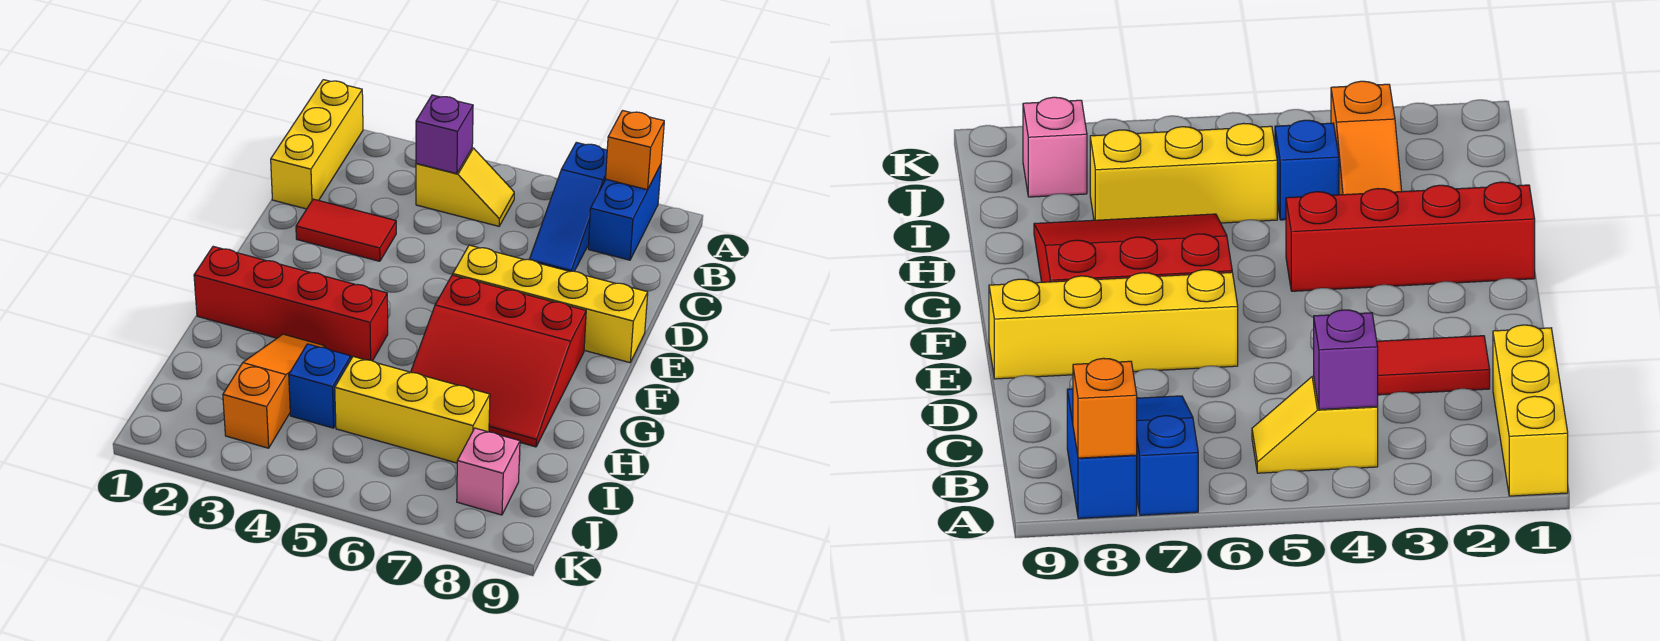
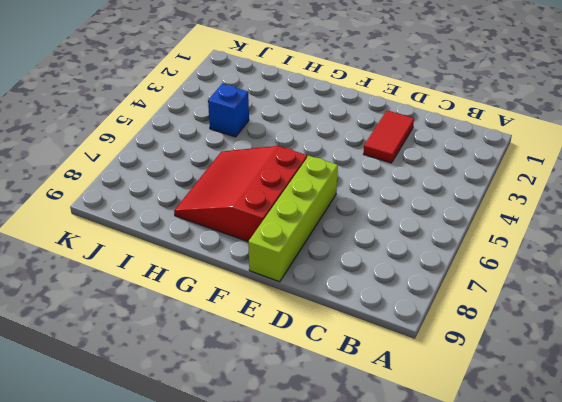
lime 1x4 brick [248,156,338,282] -> yellow 1x4 brick [453,245,648,363]
none -> yellow 1x3 brick [271,80,363,209]
none -> blue 1x3 slope [529,142,607,272]
none -> blue 1x2 brick [588,165,661,260]

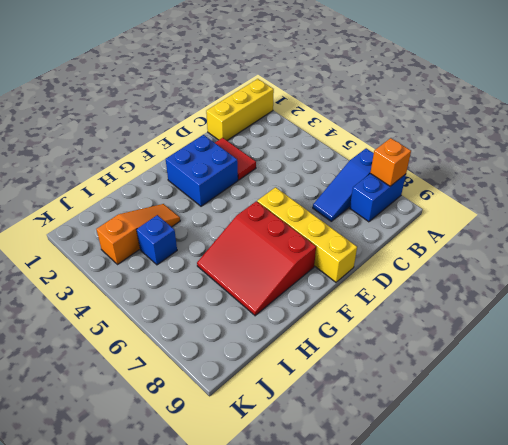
blue 2x2 brick [166,135,238,206] -> none
none -> yellow 1x2 slope [416,148,514,226]
none -> red 1x4 brick [194,246,388,361]
none -> yellow 1x3 brick [335,357,490,463]

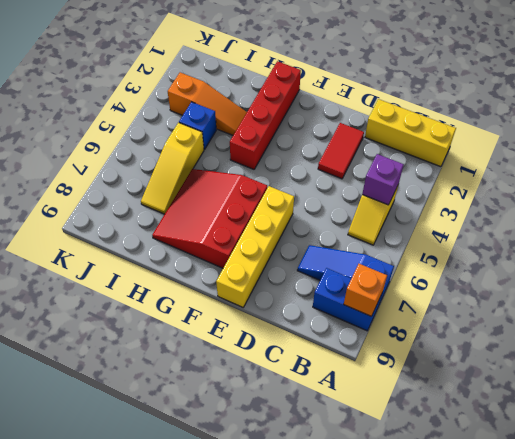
yellow 1x3 slope [141,123,204,214] -> yellow 1x3 brick [335,357,490,463]
none -> pink 1x1 brick [457,428,520,515]

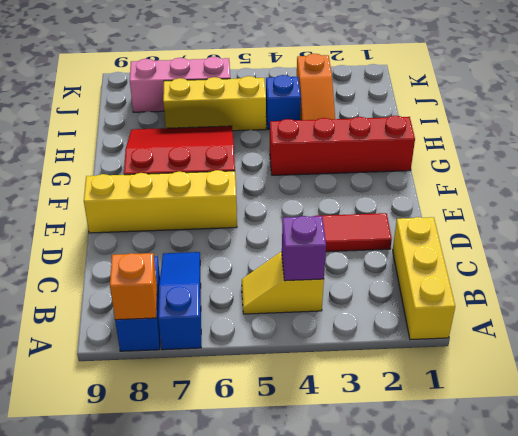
pink 1x3 brick [130,57,230,112] -> pink 1x1 brick [457,428,520,515]

